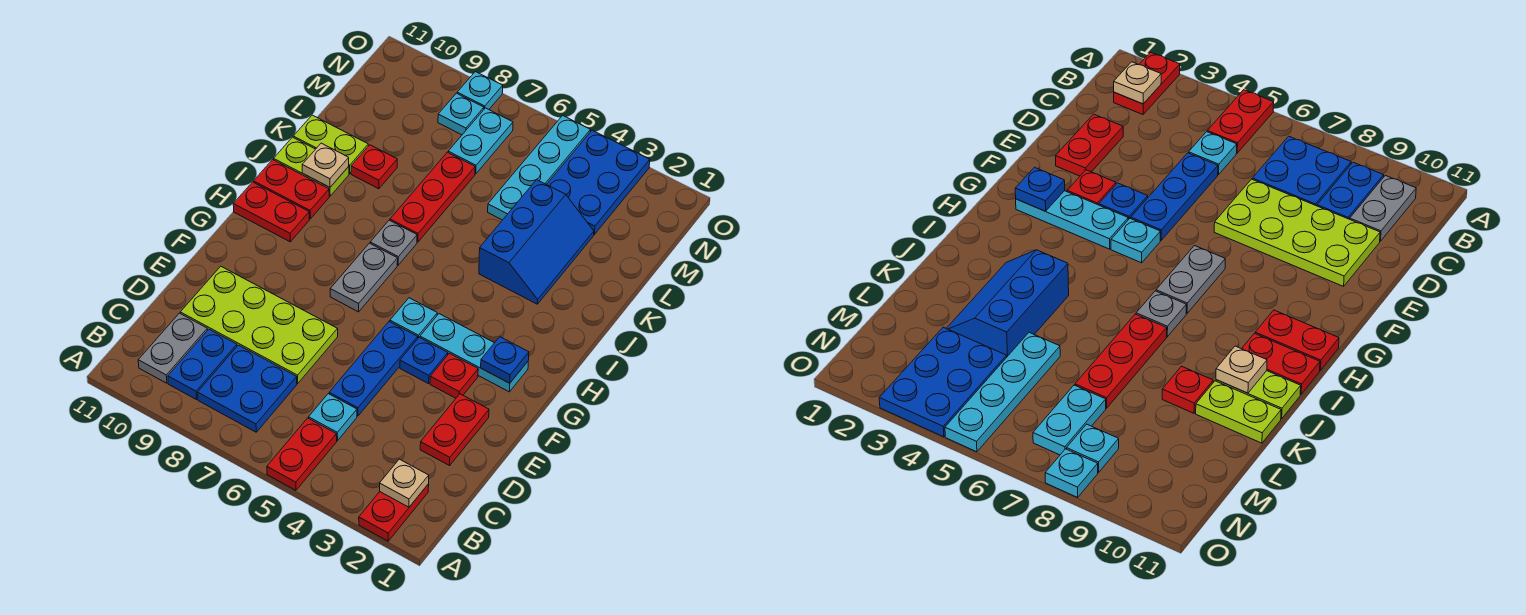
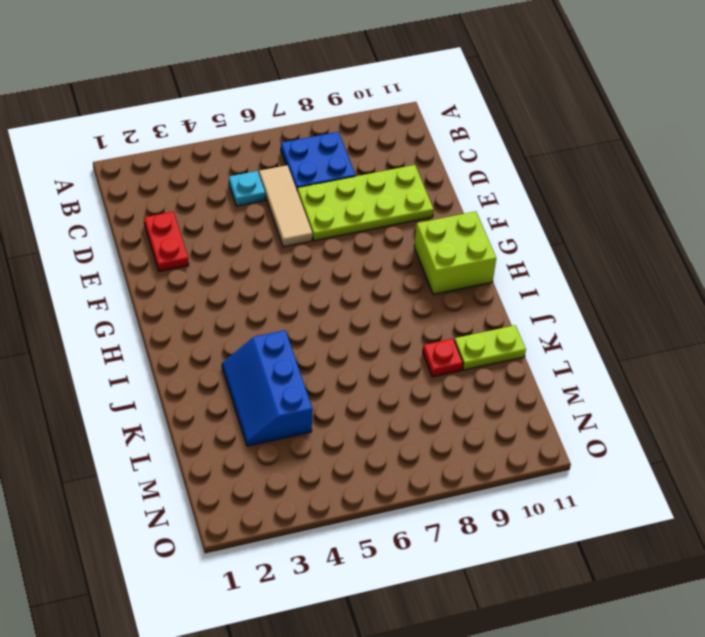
tan 1x3 tile [259,165,313,247] -> none
lime 2x2 brick [414,211,496,294] -> red 1x2 plate [233,182,309,242]
none -> red 1x2 plate [359,484,429,541]
none -> red 1x2 plate [267,418,337,490]
none -> blue 1x2 plate [168,329,237,400]
none -> grey 1x2 plate [138,313,207,383]

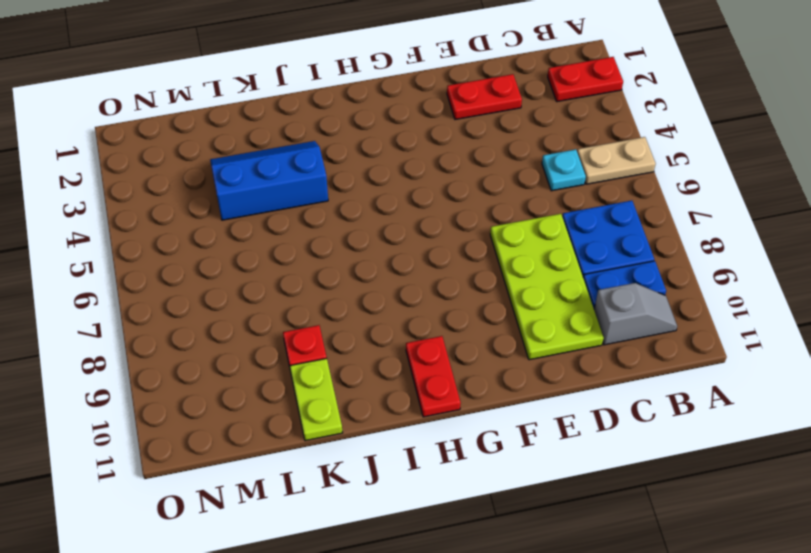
tan 1x2 plate [577,137,656,184] -> red 1x2 plate [267,418,337,490]
grey 1x2 slope [594,283,677,345] -> grey 1x2 plate [138,313,207,383]
none -> blue 1x3 plate [329,322,418,416]
none -> red 1x1 plate [430,353,478,398]
none -> blue 1x1 plate [400,337,448,384]
none -> cyan 1x3 plate [420,314,528,392]

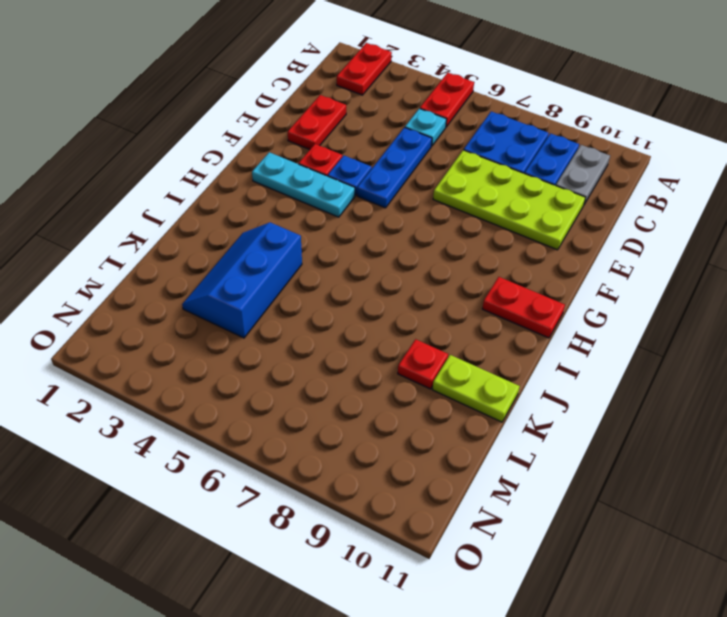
none -> cyan 1x1 plate [390,298,437,338]
none -> grey 1x2 plate [330,243,398,312]
none -> grey 1x1 plate [370,220,417,265]
none -> red 1x2 plate [254,160,329,219]

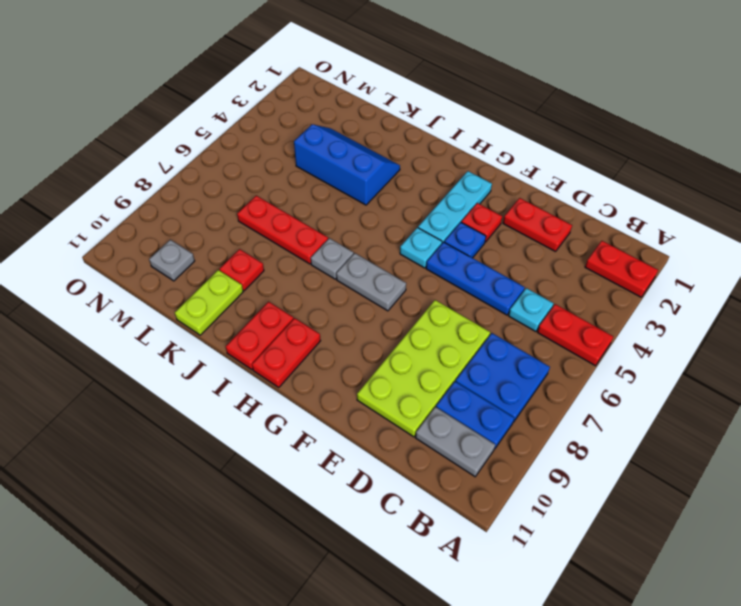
grey 1x1 plate [149,240,195,281] -> none
none -> lime 1x2 plate [274,137,349,196]
none -> cyan 1x4 plate [488,115,590,220]
none -> blue 2x3 plate [547,130,650,234]
none -> cyan 1x2 plate [448,108,513,174]

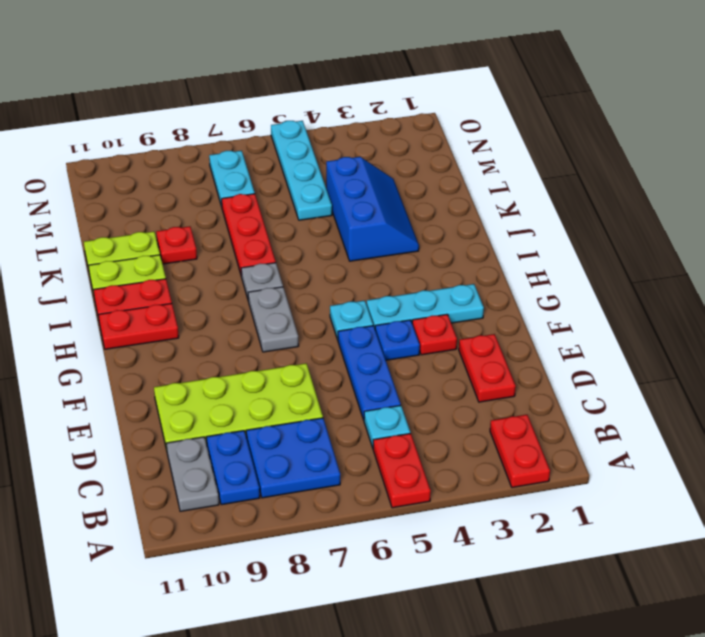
none -> blue 2x3 plate [547,130,650,234]
none -> cyan 1x1 plate [438,93,484,135]
none -> cyan 1x1 plate [457,72,503,109]
none -> tan 1x1 plate [380,459,429,507]

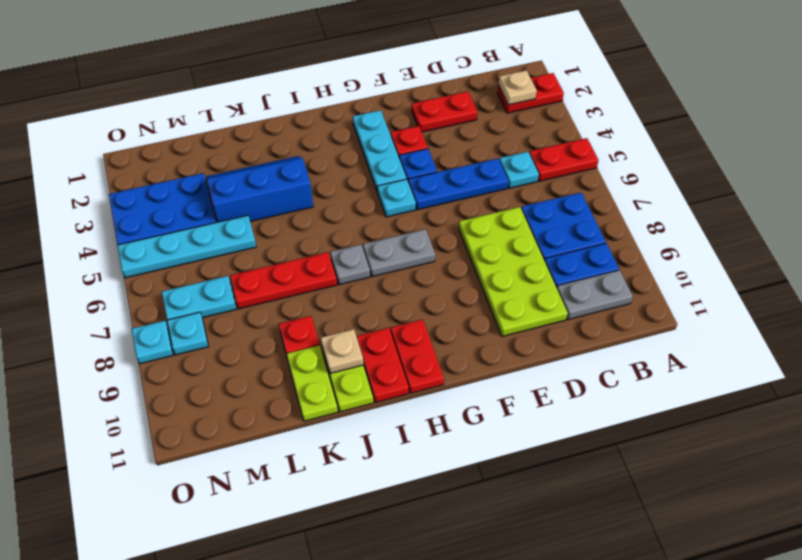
none -> blue 1x1 plate [481,337,529,383]

